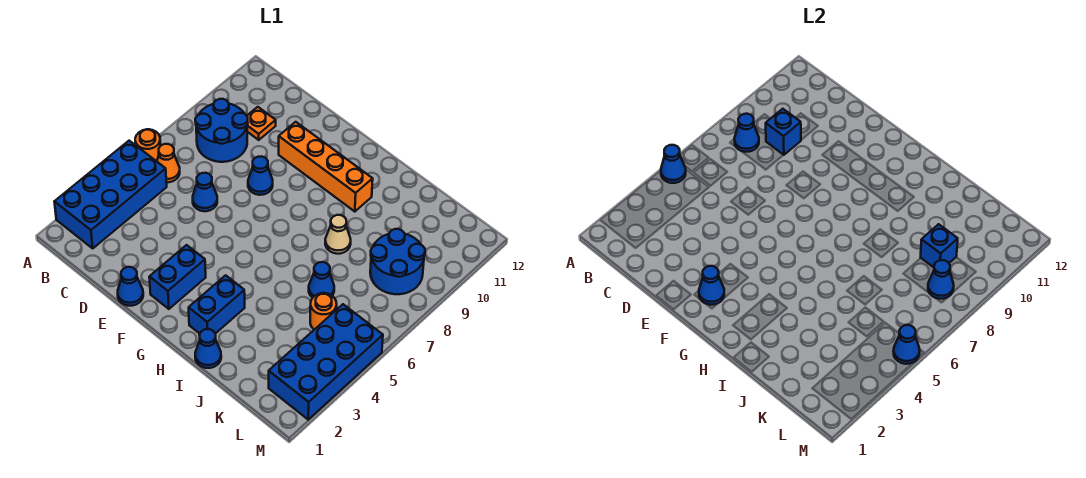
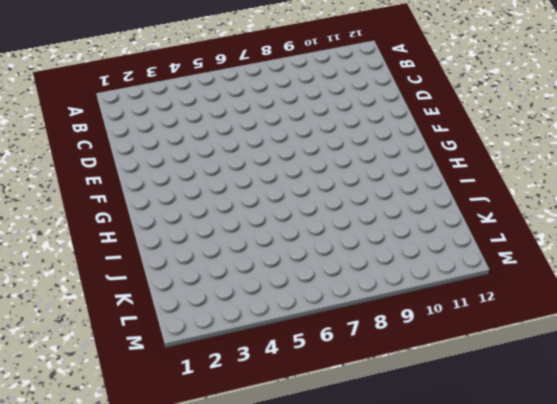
none -> blue 2x4 brick [54,141,167,248]
none -> orange 1x1 round brick [135,129,161,161]
none -> orange 1x1 cone [157,144,180,182]

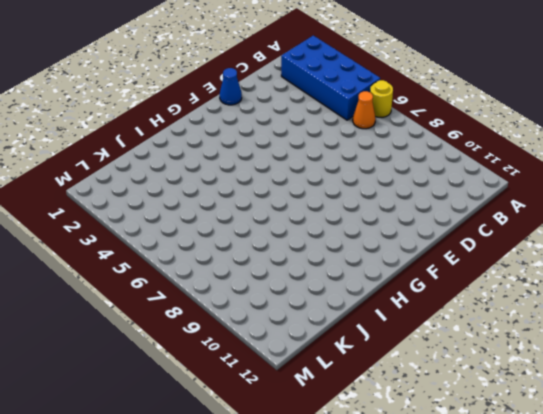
yellow 1x1 round brick [370,80,393,117] -> orange 1x1 round brick [135,129,161,161]
none -> blue 2x2 round brick [195,99,248,162]
none -> orange 1x1 plate [247,107,276,140]
none -> blue 1x1 cone [193,173,217,211]

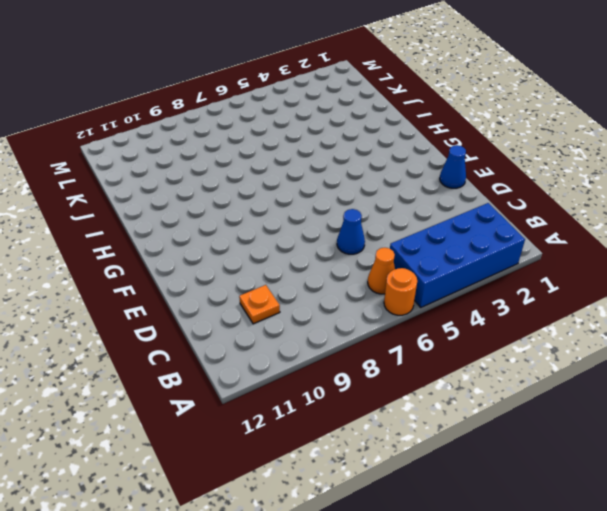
none -> blue 2x2 round brick [195,99,248,162]
none -> blue 1x1 cone [248,156,273,195]
none -> orange 1x4 brick [279,122,373,212]

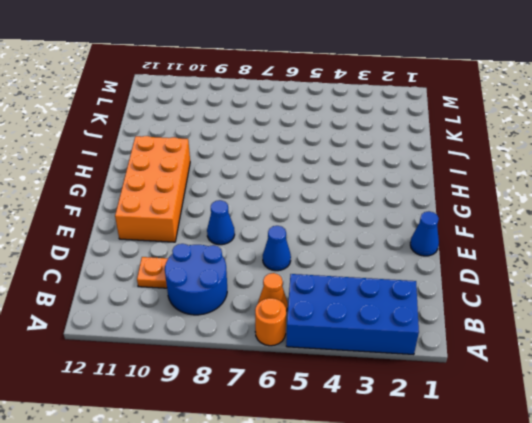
orange 2x4 brick [115,136,190,242] -> orange 1x4 brick [279,122,373,212]
none -> blue 1x2 brick [149,245,206,309]
none -> blue 1x2 brick [189,275,245,334]
none -> blue 1x1 cone [195,329,221,368]

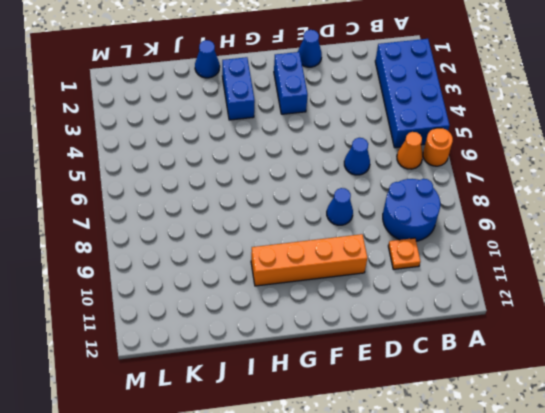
none -> tan 1x1 cone [325,215,351,254]
none -> blue 1x1 cone [309,262,334,298]
none -> orange 1x1 round brick [310,293,337,330]

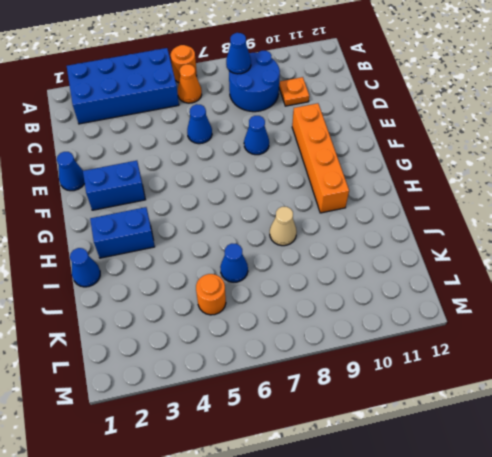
none -> blue 2x2 round brick [370,229,425,294]
none -> blue 2x4 brick [269,304,383,419]
none -> blue 1x1 cone [661,145,686,183]

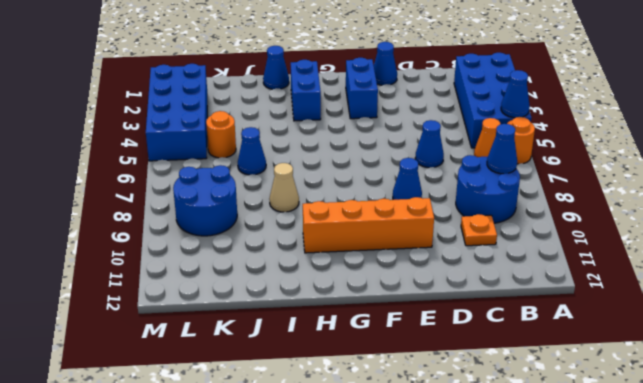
none -> blue 1x1 brick [766,109,801,155]
none -> blue 1x1 cone [699,266,724,305]
none -> blue 1x1 brick [921,224,958,267]

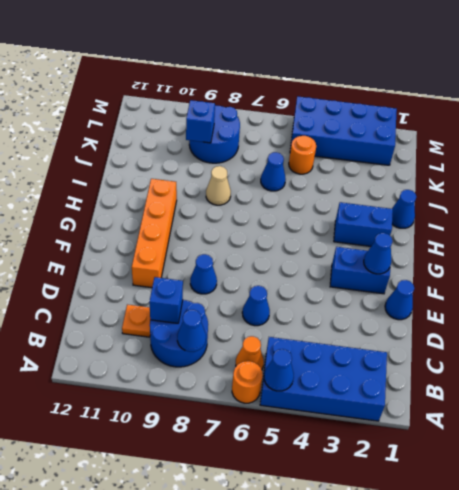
none -> blue 1x1 cone [928,260,954,299]
none -> blue 1x1 cone [893,325,920,364]

